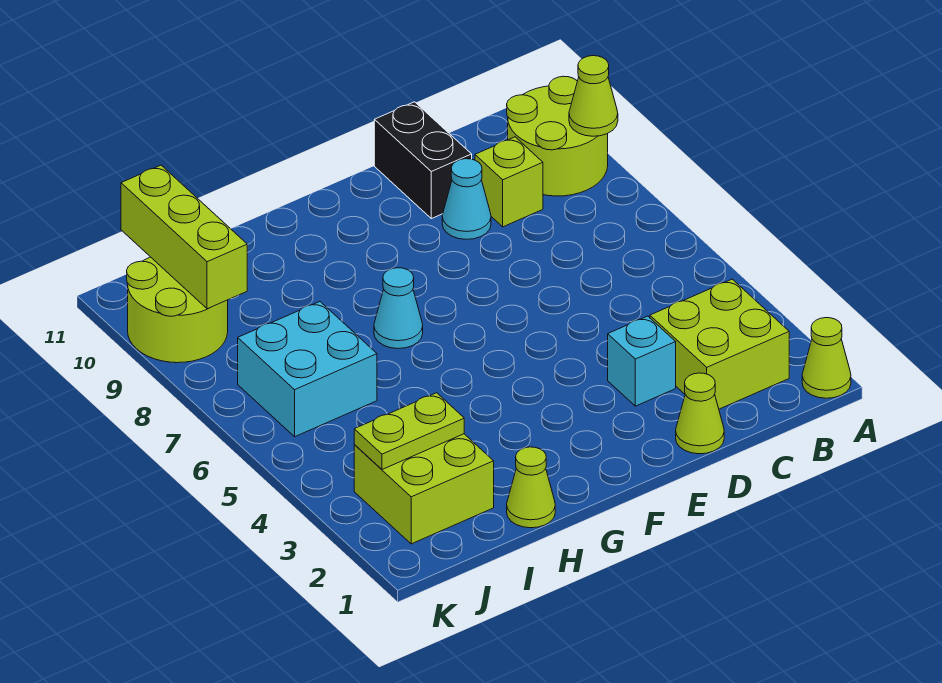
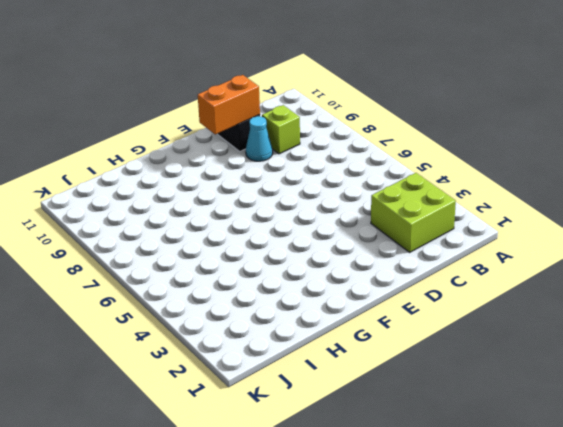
orange 1x2 brick [198,75,260,134] -> none
none -> lime 1x1 cone [802,318,851,398]
none -> lime 2x2 round brick [507,76,608,196]
none -> lime 1x1 cone [676,373,724,454]

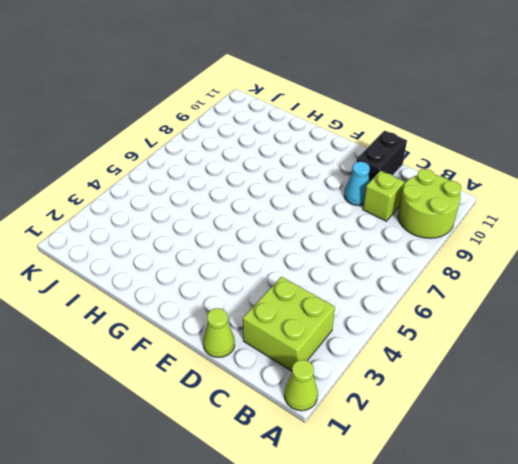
none -> cyan 1x1 brick [608,316,676,406]
none -> cyan 1x1 cone [374,268,423,349]
none -> lime 1x1 cone [507,447,555,528]

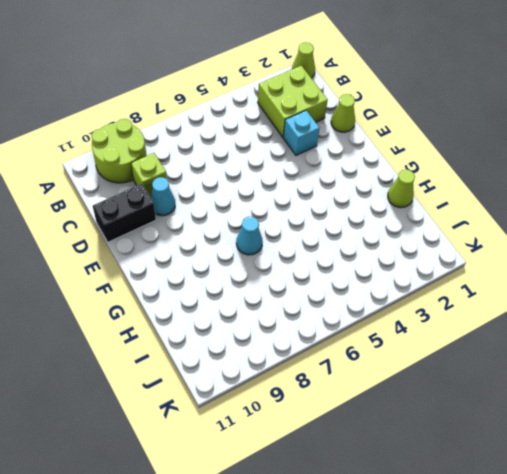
none -> lime 2x2 brick [354,434,494,544]
none -> cyan 2x2 brick [238,302,377,437]
none -> lime 2x2 round brick [127,257,228,363]

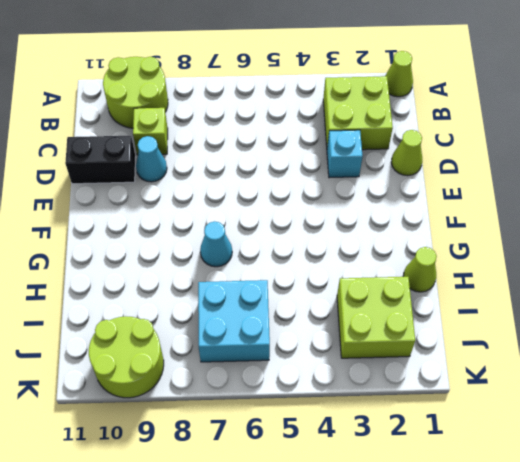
none -> lime 1x1 cone [569,56,618,136]
none -> lime 1x2 plate [354,393,464,469]
none -> lime 1x3 brick [121,165,247,309]

